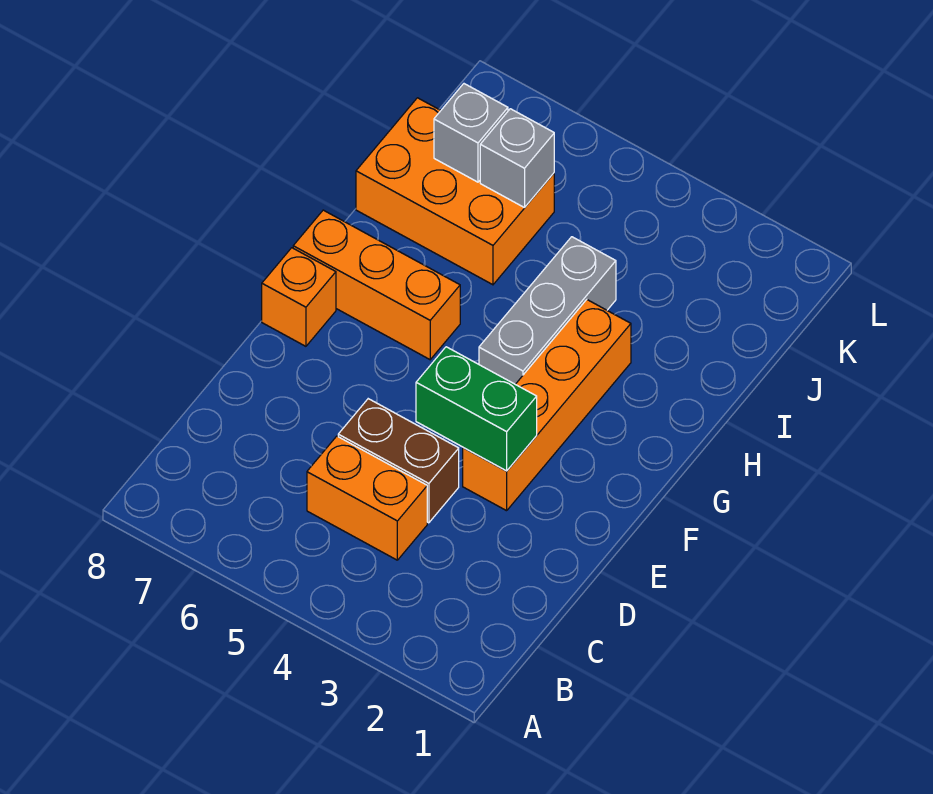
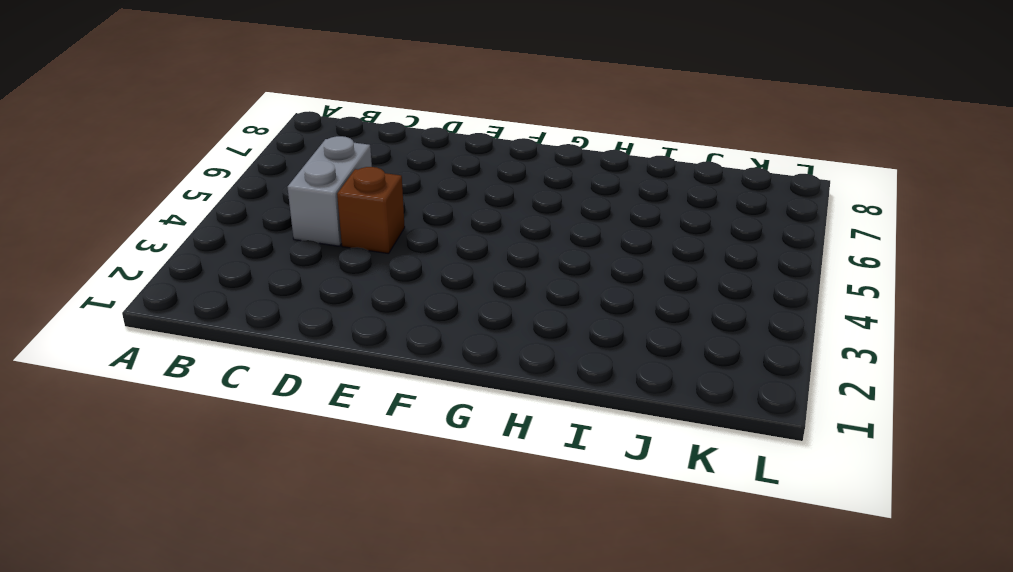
grey 1x2 brick [288,136,372,246] -> orange 1x2 brick [307,436,427,560]
brown 1x1 brick [337,167,405,254] -> brown 1x2 brick [338,399,459,523]
none -> orange 1x4 brick [463,300,631,511]
none -> orange 1x1 brick [262,248,336,346]

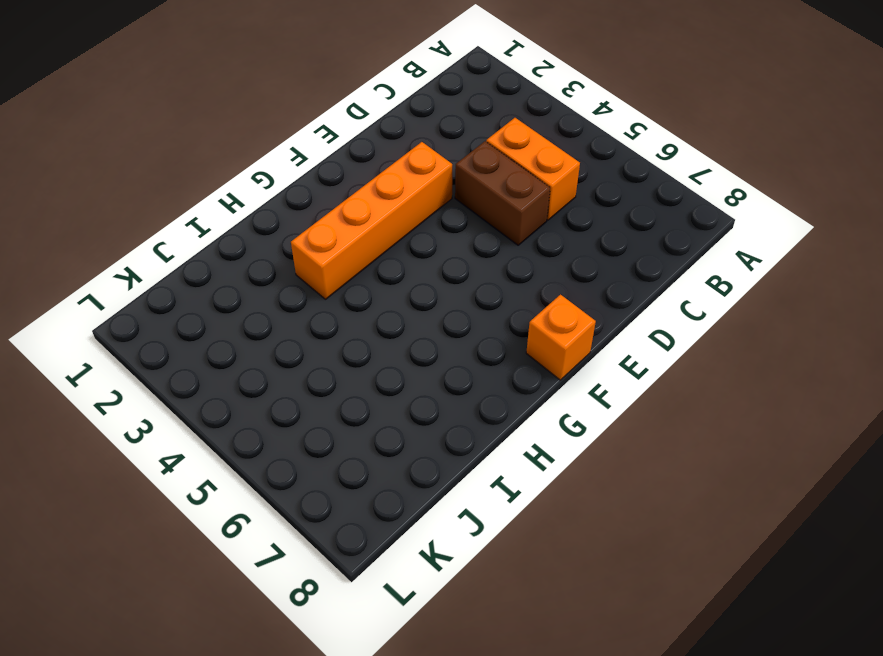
none -> grey 1x3 brick [479,237,616,384]
none -> orange 1x3 brick [293,210,460,360]

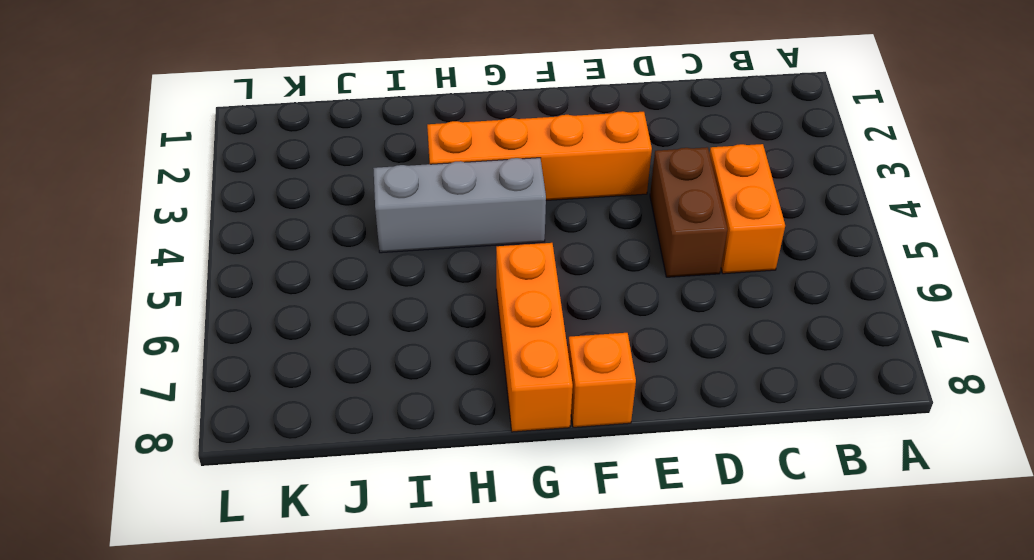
none -> orange 2x3 brick [356,98,554,285]
none -> green 1x2 brick [416,347,537,471]

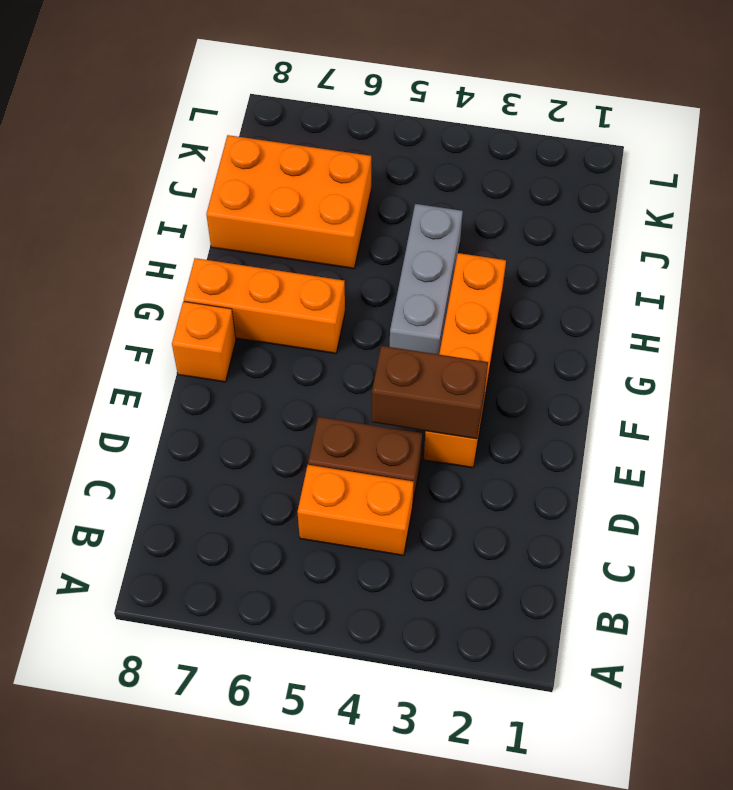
brown 1x2 brick [372,346,488,439] -> green 1x2 brick [416,347,537,471]
none -> grey 1x1 brick [480,109,554,208]
none -> grey 1x1 brick [434,84,508,182]

